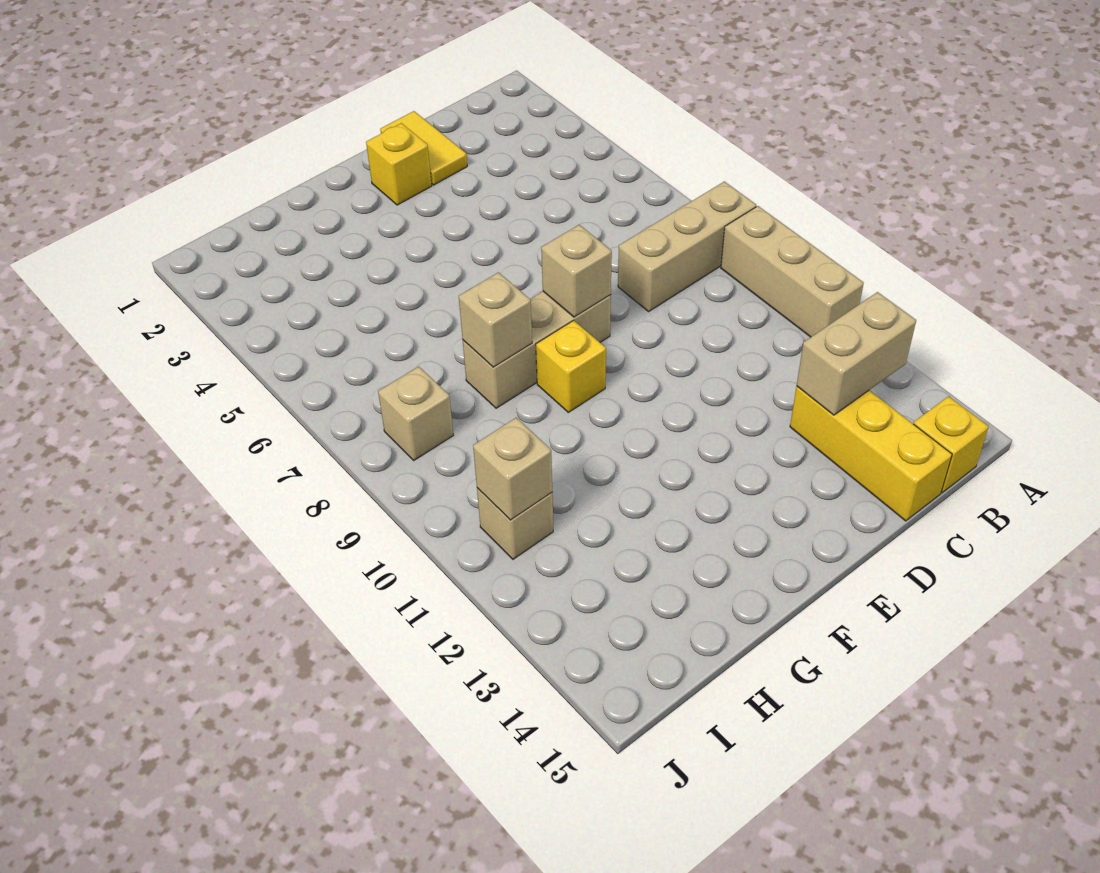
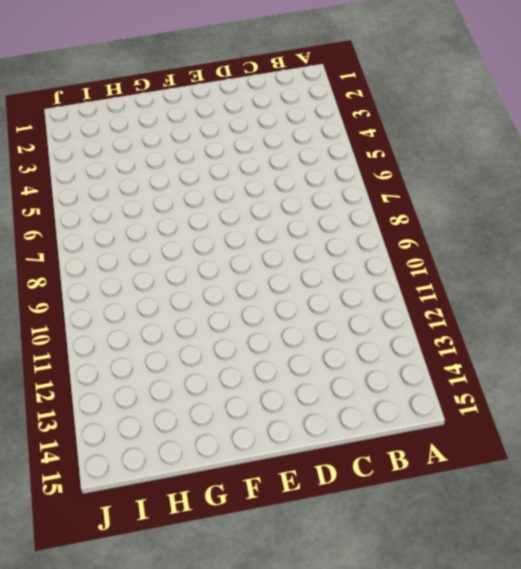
none -> tan 1x3 brick [618,181,756,312]
none -> tan 1x3 brick [721,206,864,337]
none -> yellow 1x1 brick [913,396,989,493]

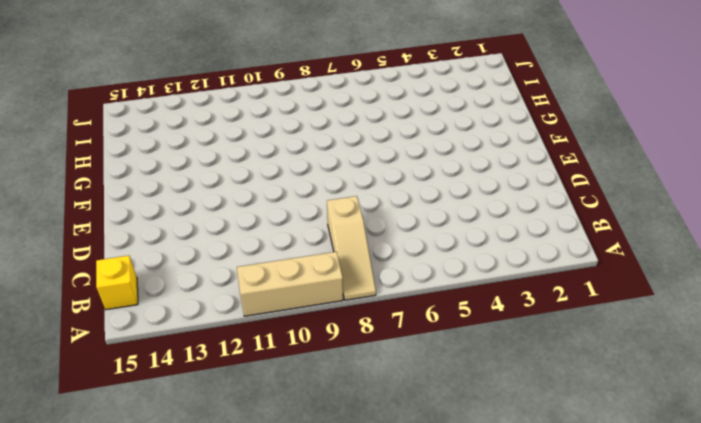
tan 1x3 slope [327,196,376,300] -> tan 1x3 brick [618,181,756,312]
none -> yellow 1x3 brick [790,386,952,521]
none -> yellow 1x2 tile [380,111,467,185]
none -> yellow 1x1 brick [366,123,432,205]

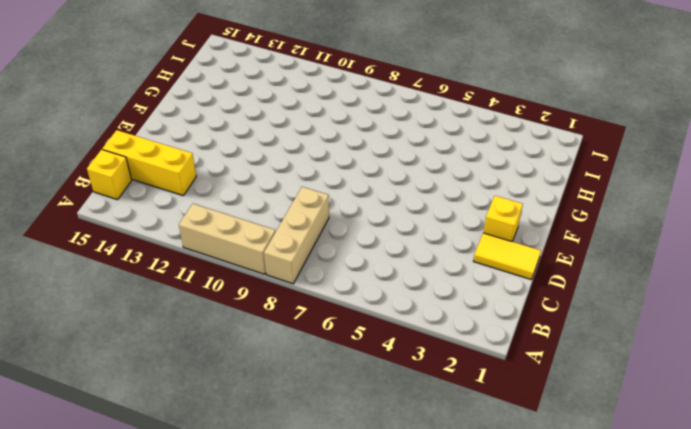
none -> tan 1x3 brick [463,291,611,408]
none -> yellow 1x1 brick [536,320,606,412]
none -> tan 1x1 brick [378,366,453,460]

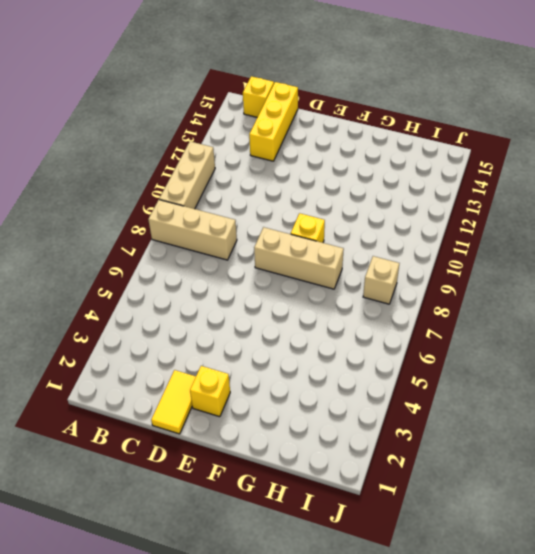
none -> tan 1x1 brick [477,488,553,559]
none -> tan 1x2 brick [797,292,916,415]
none -> tan 1x1 brick [541,225,612,317]

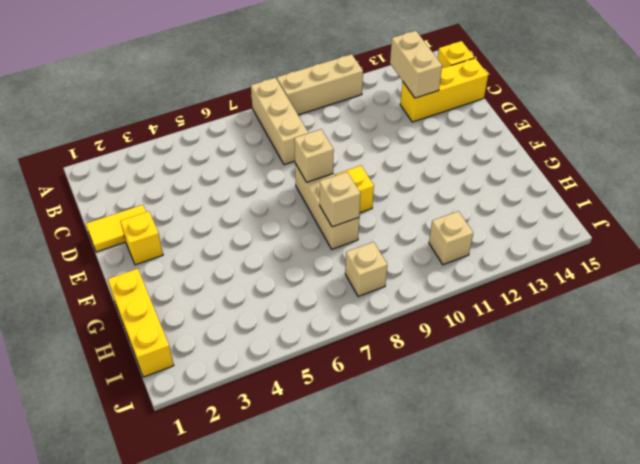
yellow 1x3 brick [108,269,174,377] -> none
none -> tan 1x1 brick [473,418,552,520]

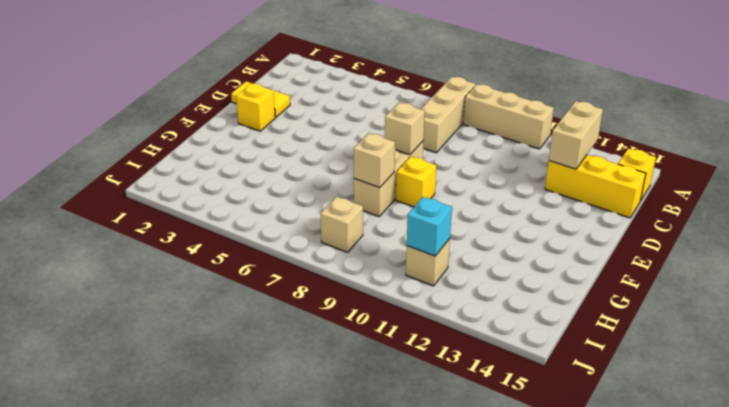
cyan 1x1 brick [407,197,452,256] -> tan 1x1 brick [473,418,552,520]

